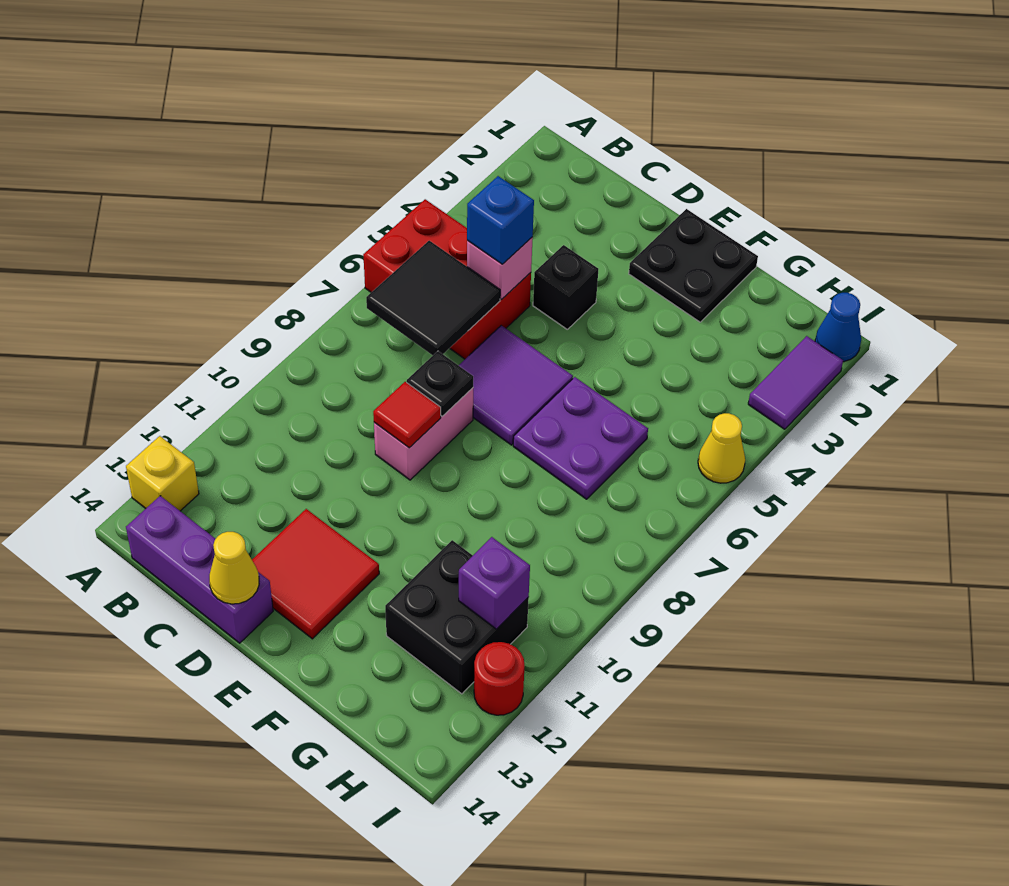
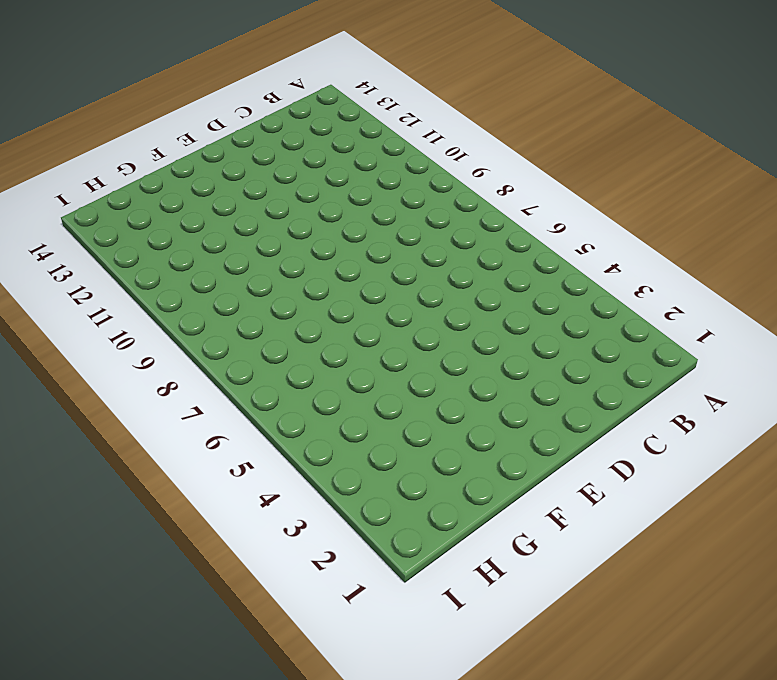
none -> red 2x3 brick [363,199,531,359]
none -> yellow 1x1 brick [126,436,199,511]
none -> purple 1x3 brick [126,496,273,643]

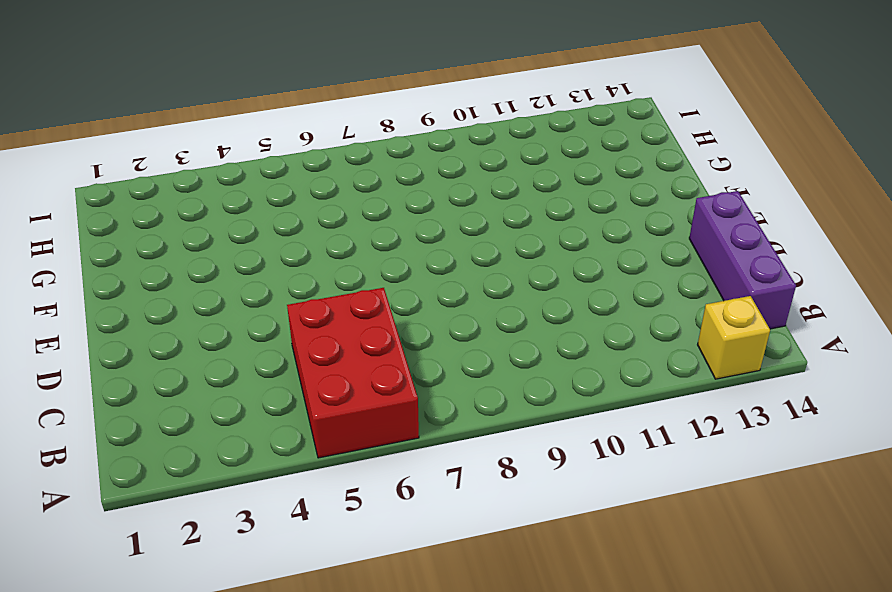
none -> black 1x1 brick [533,245,598,329]
none -> purple 2x2 tile [459,325,573,445]
none -> pink 1x2 brick [374,388,473,480]

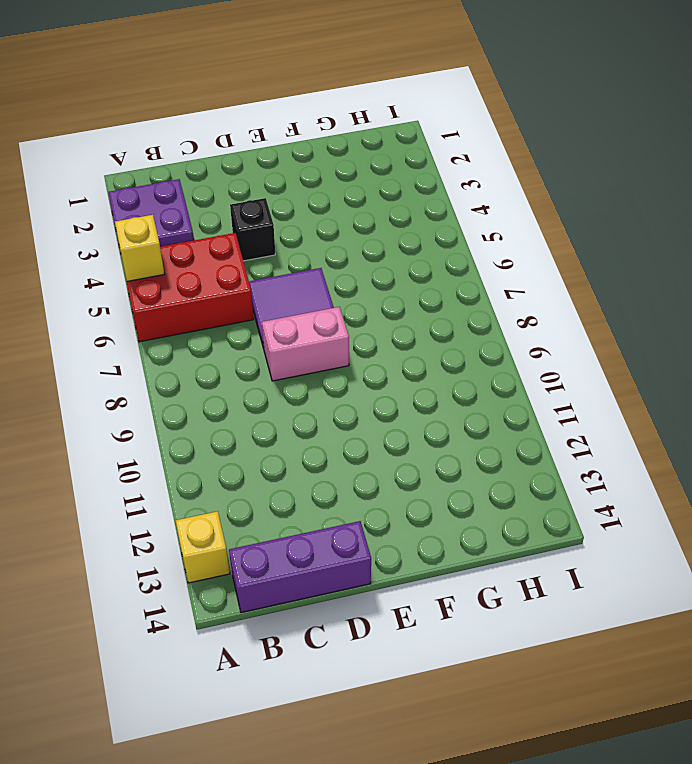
purple 2x2 plate [108,179,194,252] -> purple 2x2 plate moved to [513,377,648,499]
yellow 1x1 brick [115,215,164,281] -> none
pink 1x2 brick [262,307,349,381] -> pink 1x2 brick turned to [374,388,473,480]
none -> red 2x2 tile [252,509,379,639]
none -> black 2x2 plate [629,209,758,322]
none -> black 2x2 brick [385,540,529,694]

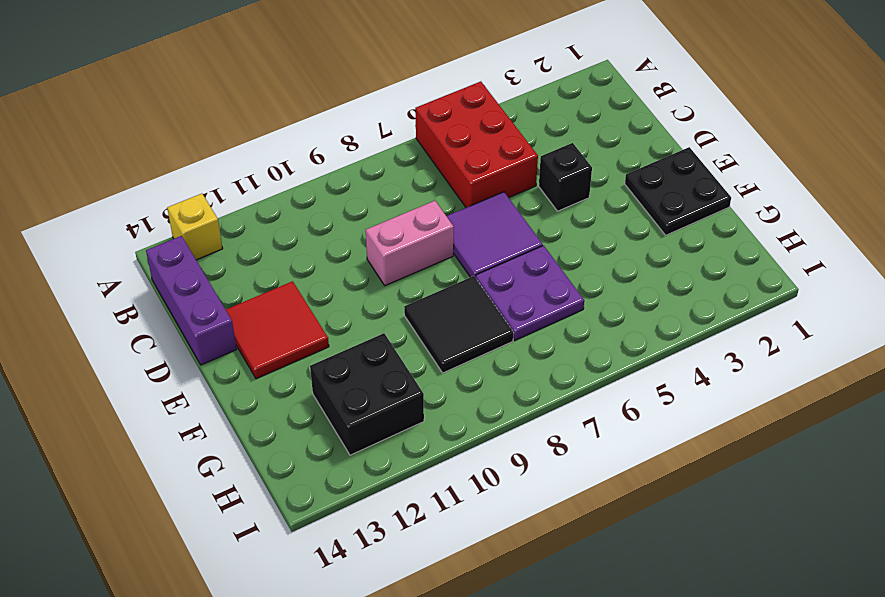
black 2x2 tile [404,276,514,373] -> black 2x2 tile moved to [366,241,500,355]
none -> blue 1x1 cone [815,293,861,362]
none -> purple 1x2 tile [748,336,843,429]
none -> yellow 1x1 cone [698,413,745,483]

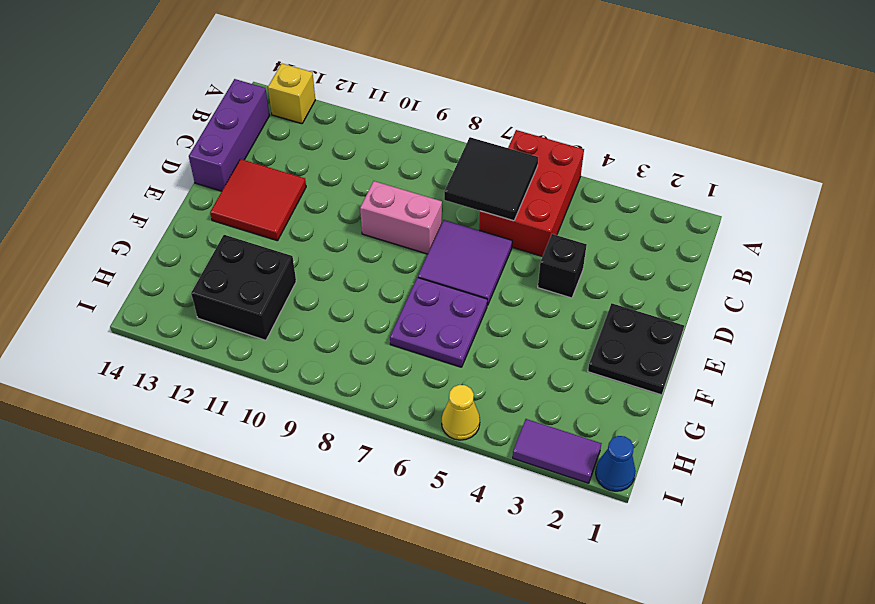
none -> red 1x1 round brick [474,642,524,715]
none -> pink 1x1 brick [467,237,533,299]
none -> black 1x1 plate [407,351,473,416]

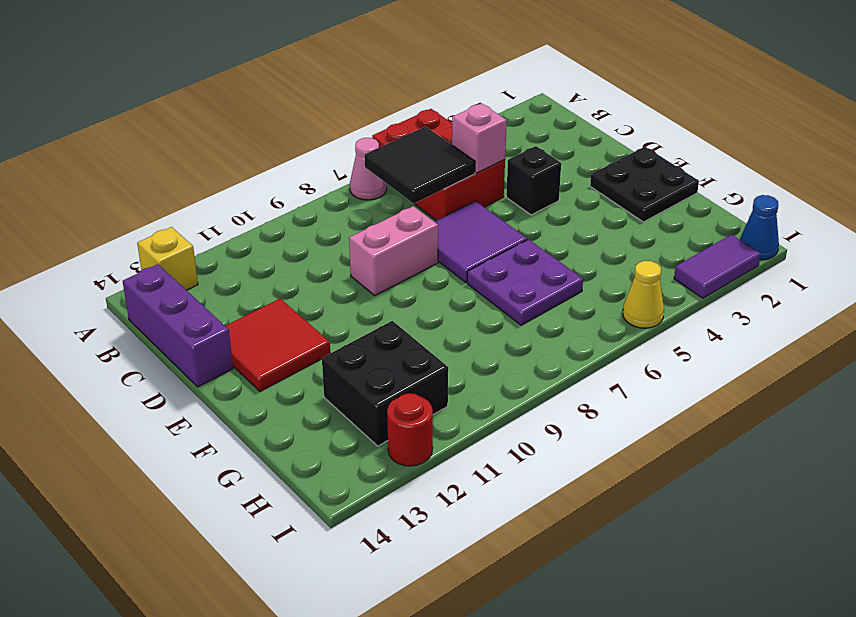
pink 1x1 cone [350,138,387,200] -> none
none -> black 1x1 plate [407,351,473,416]
none -> red 1x1 tile [373,382,441,448]
none -> yellow 1x1 cone [209,532,259,604]

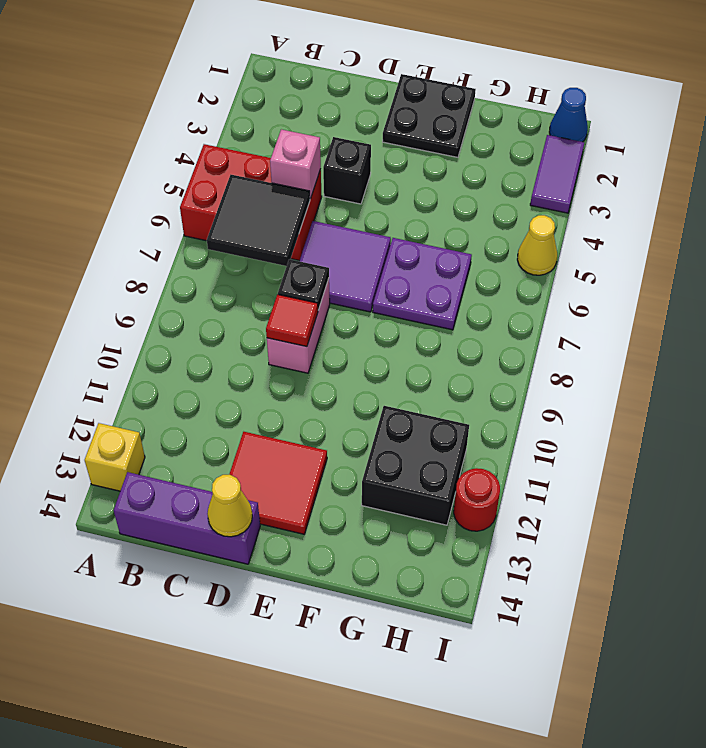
none -> purple 1x1 brick [459,537,530,629]
none -> blue 1x1 brick [467,176,534,264]

